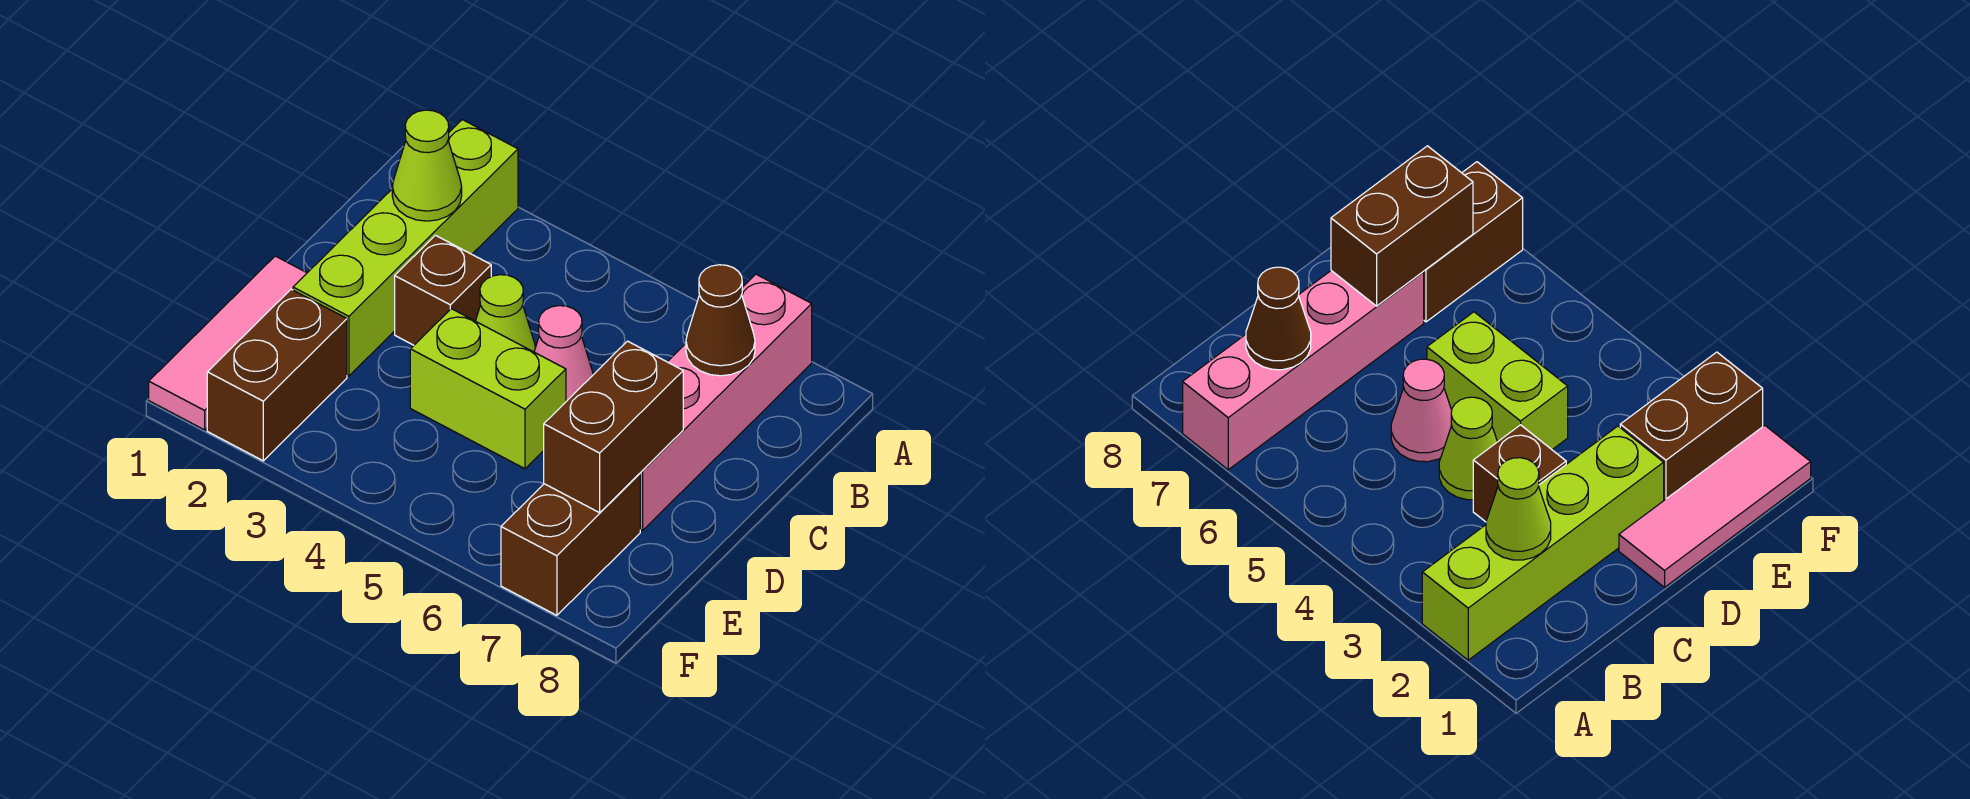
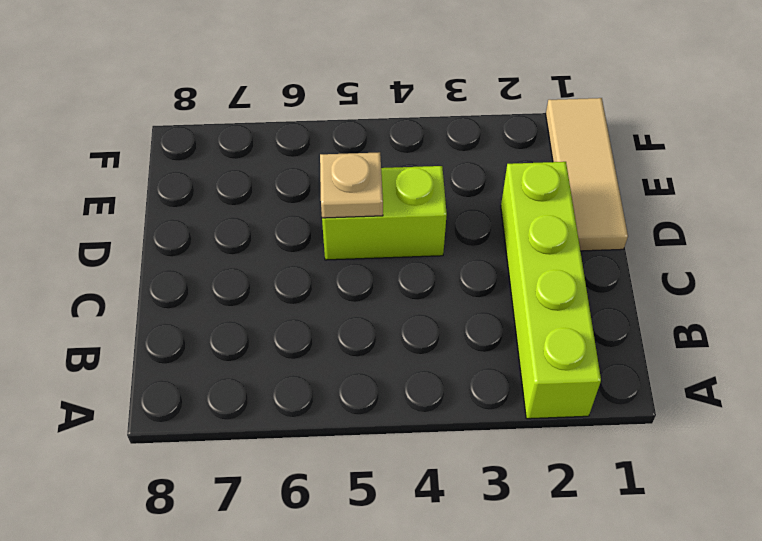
tan 1x3 tile [546,98,628,251] -> pink 1x3 tile [149,256,307,430]
tan 1x1 plate [320,152,383,218] -> none
none -> pink 1x4 brick [640,274,812,531]
none -> brown 1x1 brick [395,235,491,345]
none -> lime 1x1 cone [476,275,536,352]

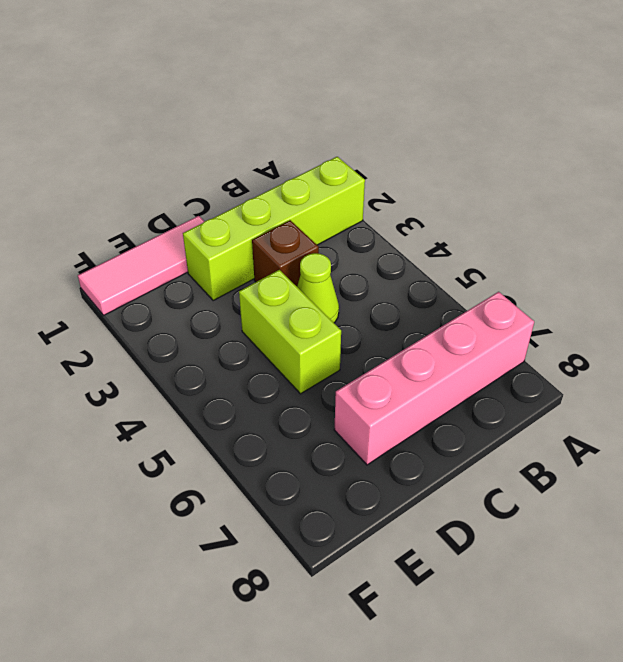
none -> pink 1x1 cone [534,306,593,401]
none -> brown 1x2 brick [207,289,347,461]
none -> brown 1x2 brick [501,474,640,615]

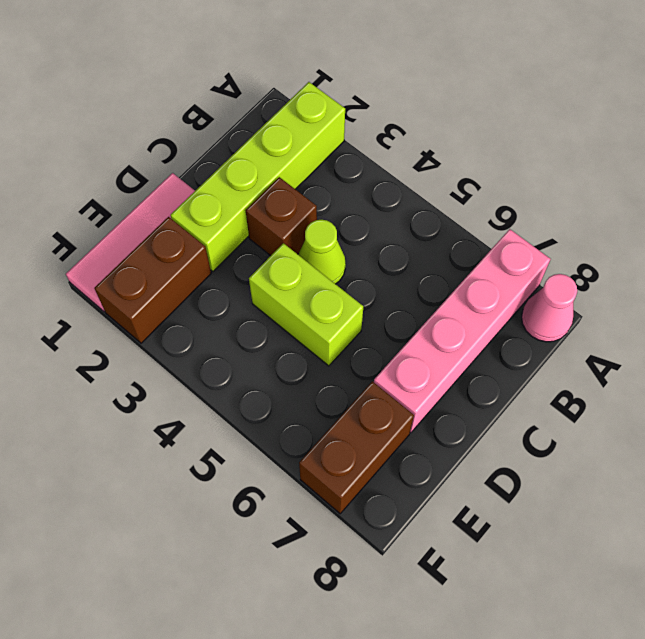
pink 1x1 cone [522,274,577,342] -> pink 1x1 cone moved to [534,306,593,401]
none -> lime 1x1 cone [392,110,462,221]
none -> brown 1x1 cone [686,265,755,376]
none -> brown 1x2 brick [544,341,683,513]

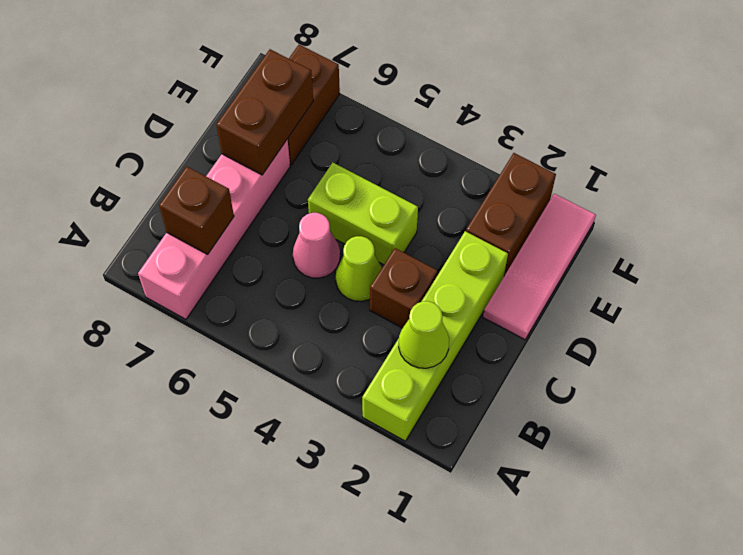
brown 1x1 brick [159,166,234,254] -> brown 1x1 cone [686,265,755,376]

